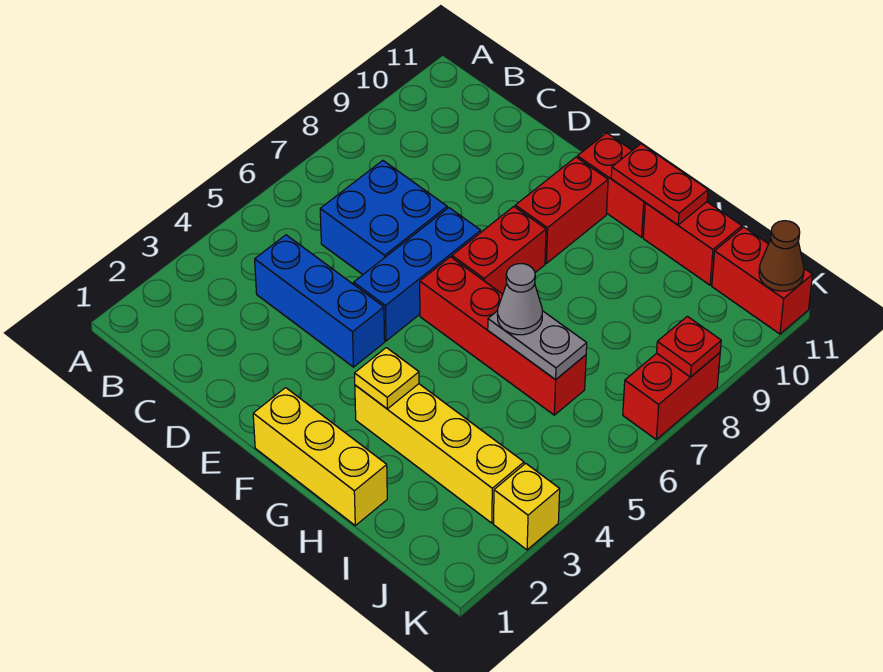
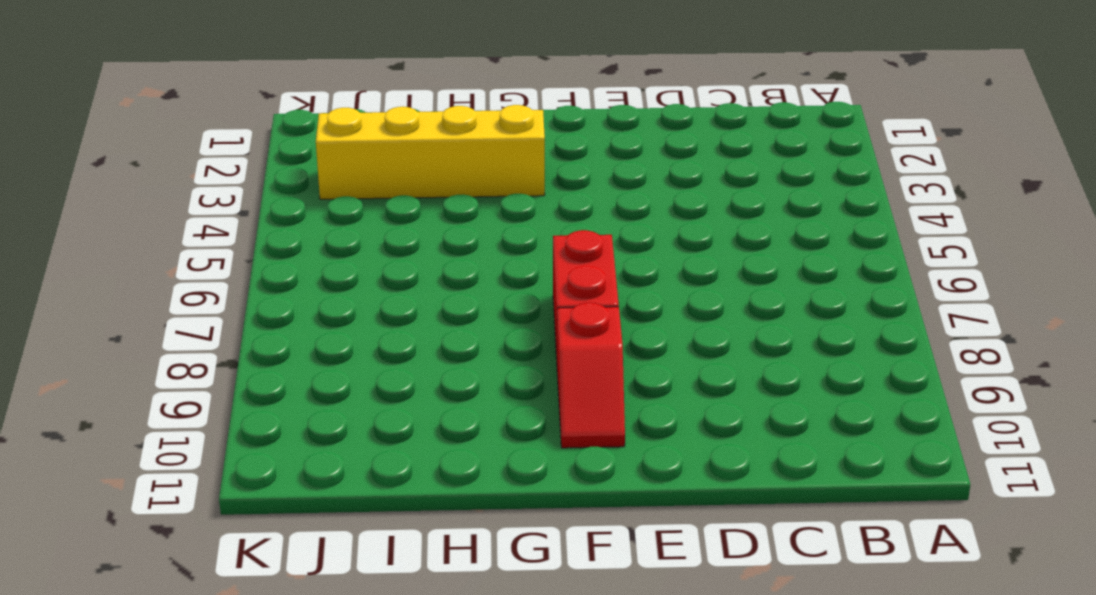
red 1x2 slope [557,303,625,448] -> red 1x2 brick [515,157,608,263]
none -> blue 1x3 brick [255,235,385,367]
none -> blue 2x2 brick [320,161,447,274]
none -> blue 1x3 brick [354,208,481,341]

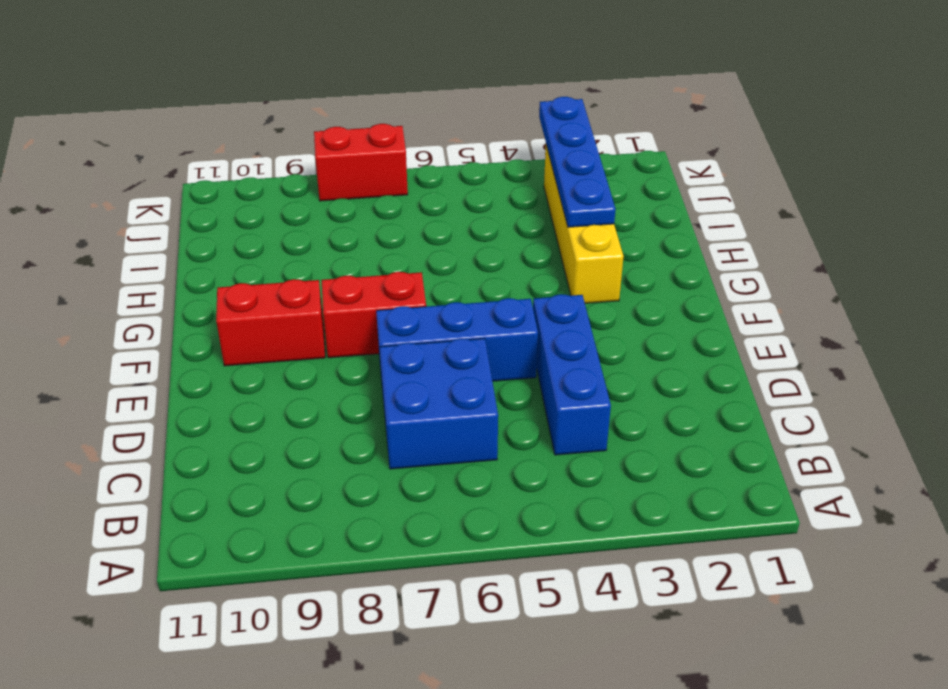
blue 1x4 plate [539,97,616,227] -> none
none -> yellow 1x3 brick [253,388,387,525]
none -> red 1x4 brick [420,257,586,415]
none -> red 1x2 brick [577,133,645,237]

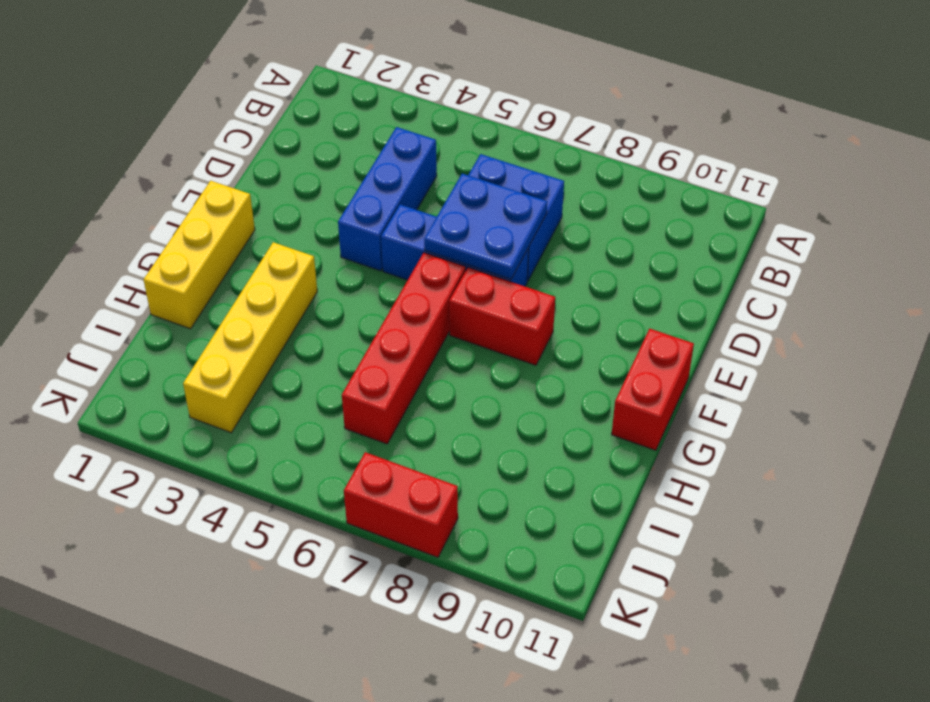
blue 2x2 plate [424,174,547,279] -> none
none -> red 1x2 brick [515,157,608,263]
none -> red 1x2 brick [643,202,742,285]
none -> red 1x2 brick [712,227,812,334]

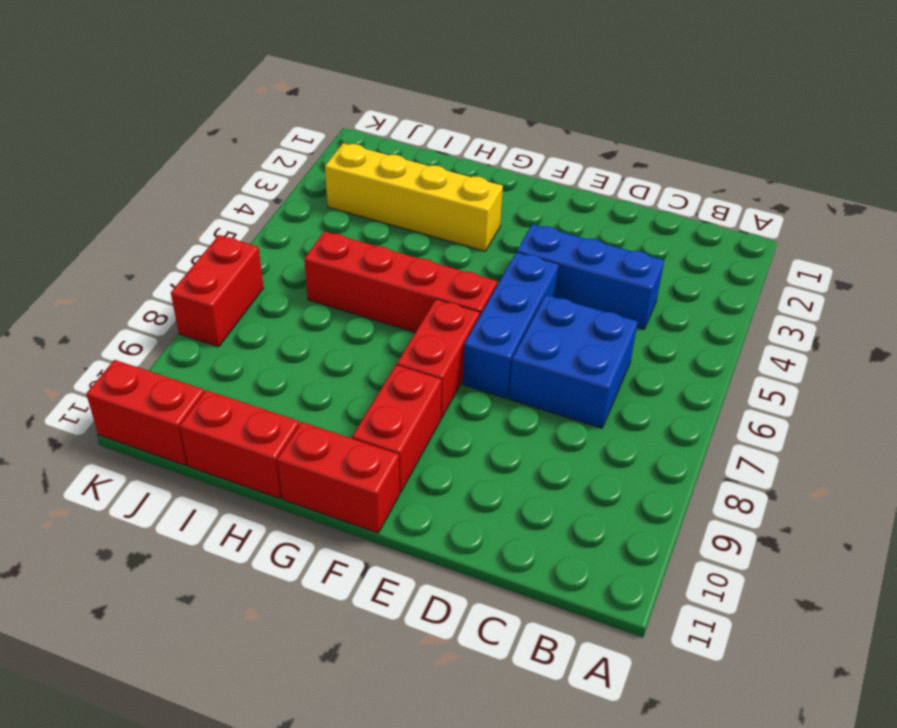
none -> yellow 1x3 brick [253,388,387,525]
none -> yellow 1x1 brick [493,463,560,550]
none -> yellow 1x1 plate [355,348,419,409]

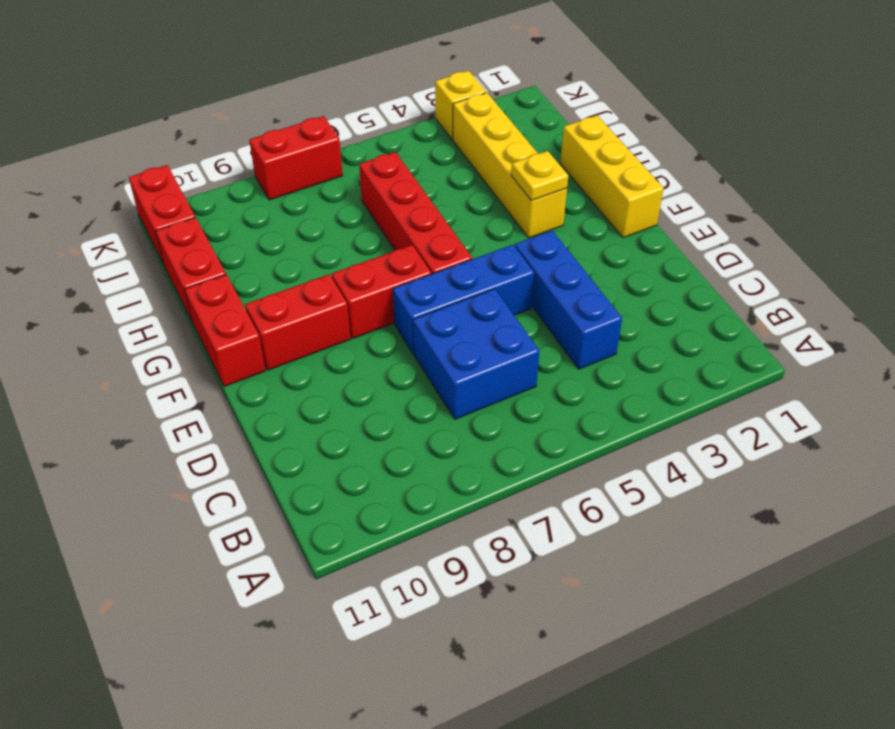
none -> red 1x2 plate [611,144,708,225]
none -> grey 1x2 plate [488,311,587,380]
none -> red 1x1 plate [657,316,721,377]

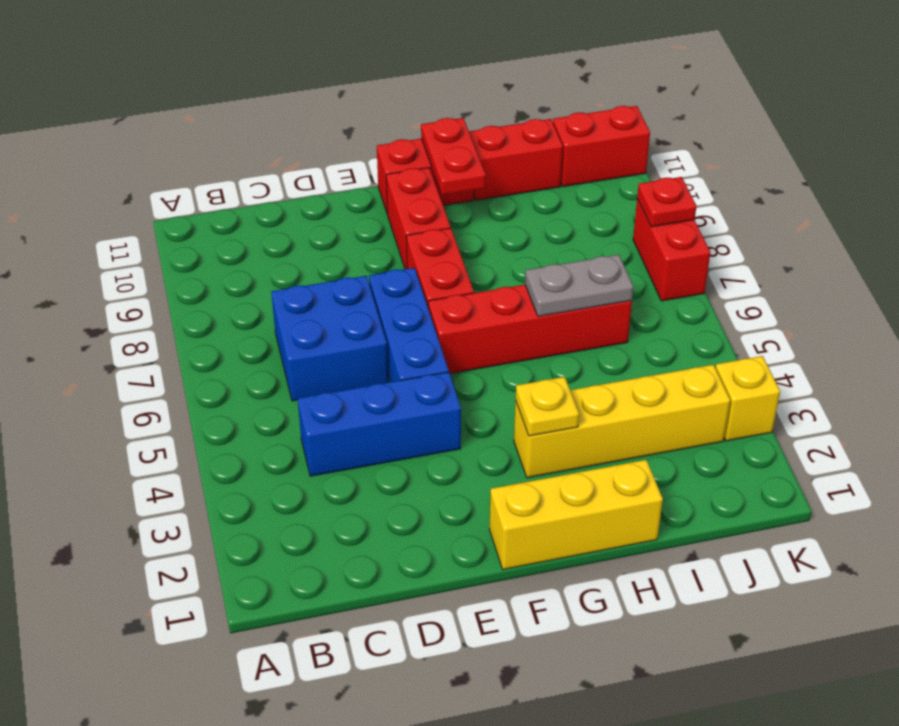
red 1x2 plate [421,118,486,195] -> red 1x2 plate turned to [611,144,708,225]
none -> brown 1x1 cone [759,221,804,291]
none -> grey 1x1 cone [497,264,542,335]

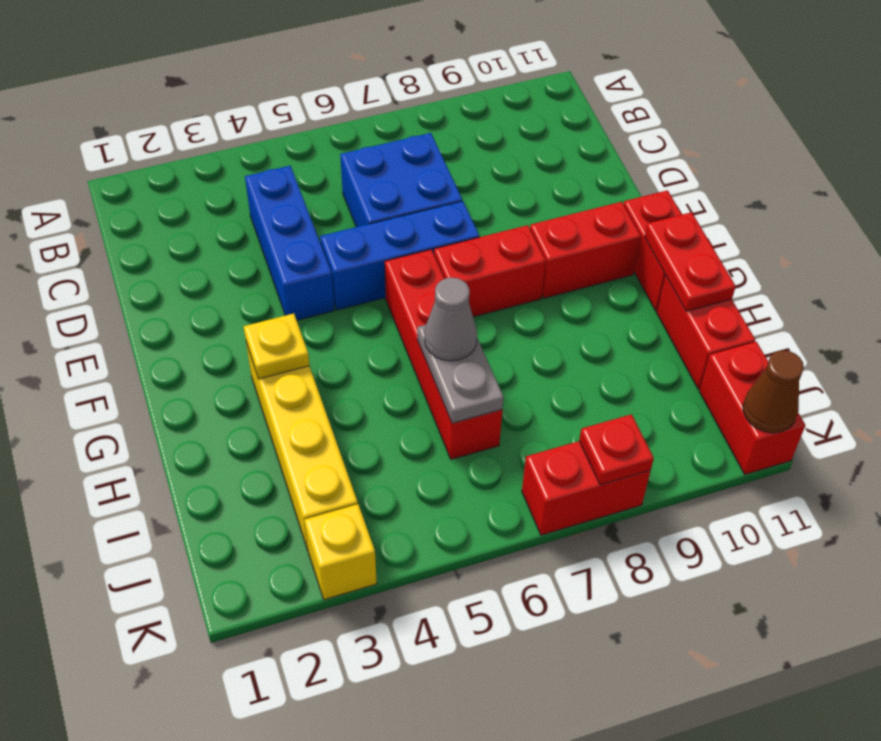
none -> yellow 1x3 brick [253,388,387,525]

